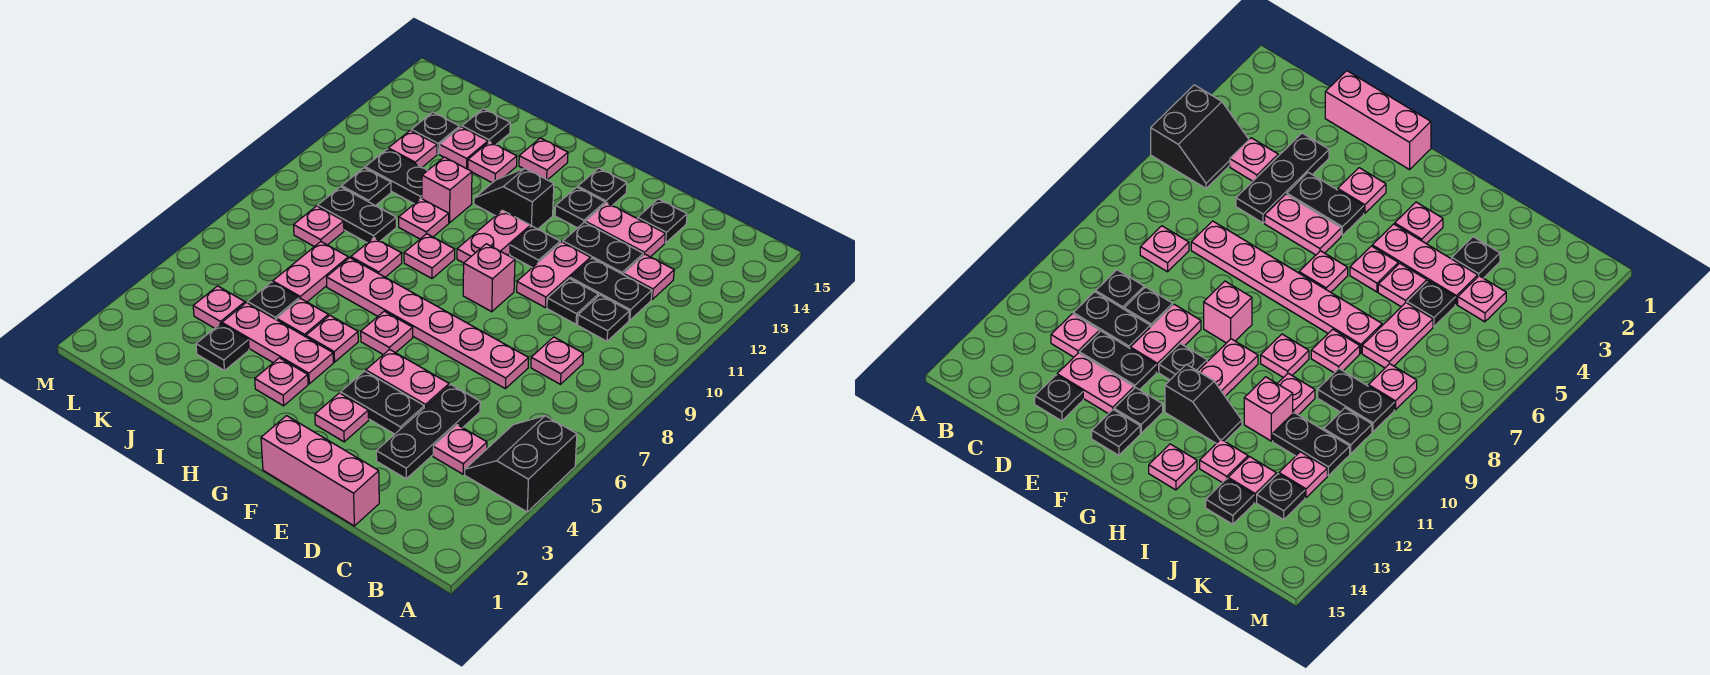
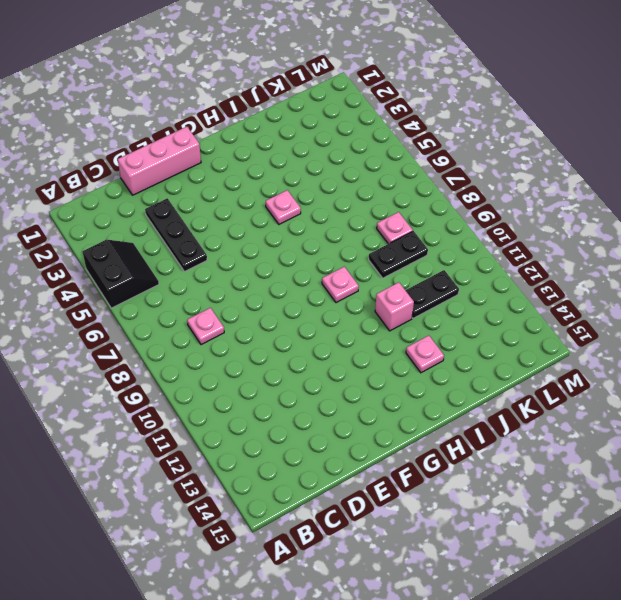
none -> pink 1x1 plate [433,425,487,474]
none -> black 1x1 plate [578,295,629,341]
none -> black 1x2 plate [570,258,652,320]
none -> pink 1x1 plate [624,254,674,299]

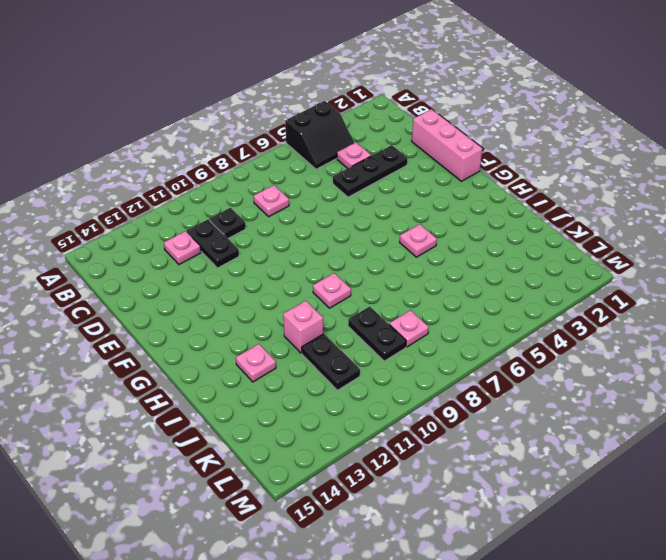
none -> pink 1x6 plate [327,258,529,388]
none -> black 1x1 plate [547,278,598,324]
none -> black 1x2 plate [563,222,643,275]
none -> pink 1x2 plate [585,203,665,257]

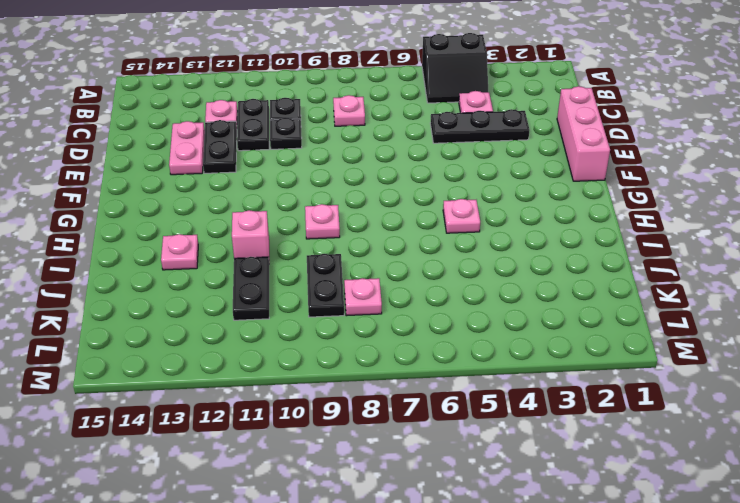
none -> pink 1x6 plate [327,258,529,388]
none -> black 1x1 plate [637,199,687,243]
none -> black 1x2 plate [341,371,424,434]
none -> pink 1x2 plate [366,349,449,408]

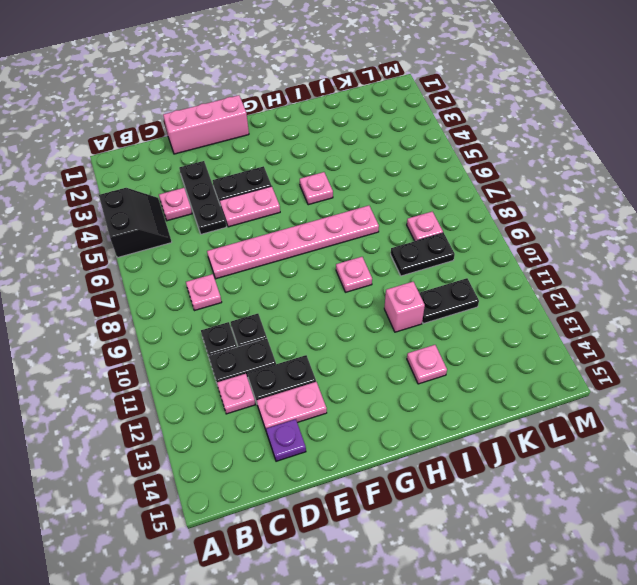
purple 1x1 plate [266,419,306,461] -> black 1x1 plate [637,199,687,243]
none -> pink 1x2 plate [517,242,590,307]
none -> pink 1x1 plate [315,393,369,442]
none -> pink 1x1 brick [463,244,515,312]
none -> black 1x1 plate [510,226,560,268]

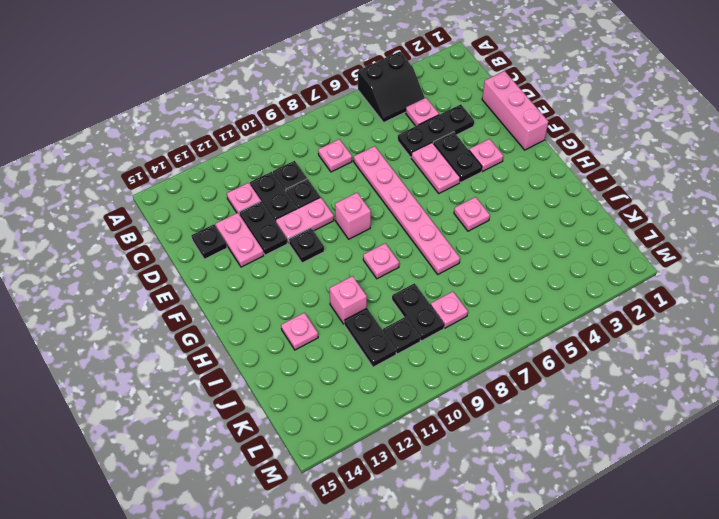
none -> black 1x1 plate [555,187,605,228]
none -> black 1x1 plate [578,168,627,205]
none -> pink 1x1 plate [361,311,413,355]
none -> pink 1x2 plate [457,210,530,263]

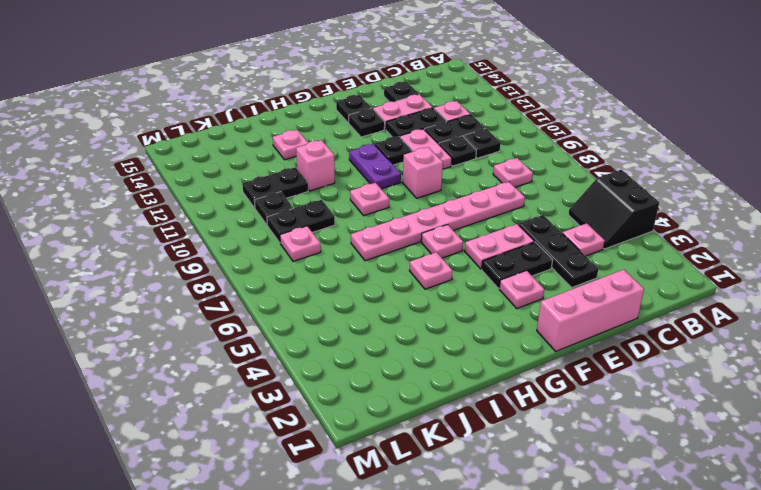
purple 1x2 plate [349,144,401,189] -> pink 1x2 plate [457,210,530,263]
none -> black 1x2 slope [474,169,554,229]
none -> pink 1x1 plate [255,358,308,406]
none -> pink 1x3 plate [222,303,333,384]
none -> pink 1x1 plate [519,138,568,180]

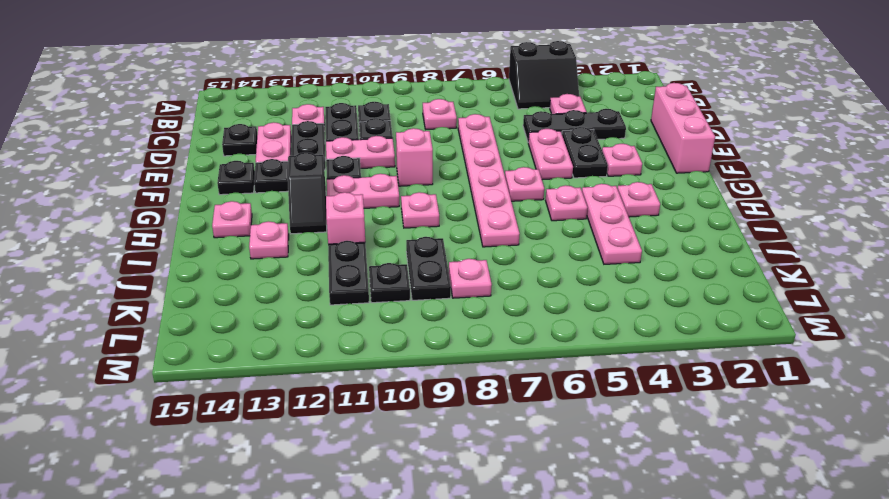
none -> pink 1x1 plate [277,298,328,337]
none -> pink 1x1 plate [351,238,402,277]
none -> pink 1x1 plate [399,199,449,239]
none -> black 1x1 plate [196,324,249,371]

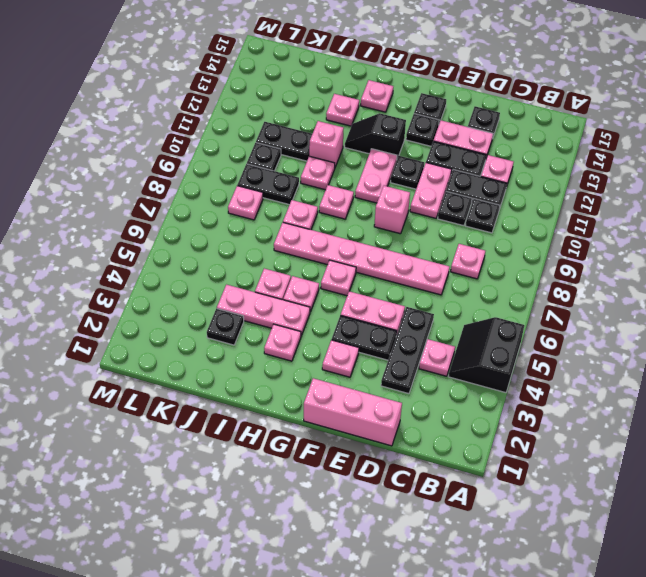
none -> black 1x1 plate [248,282,299,320]
none -> pink 1x2 plate [273,242,348,302]
none -> pink 1x1 plate [439,127,488,169]
none -> black 1x1 plate [462,109,510,145]

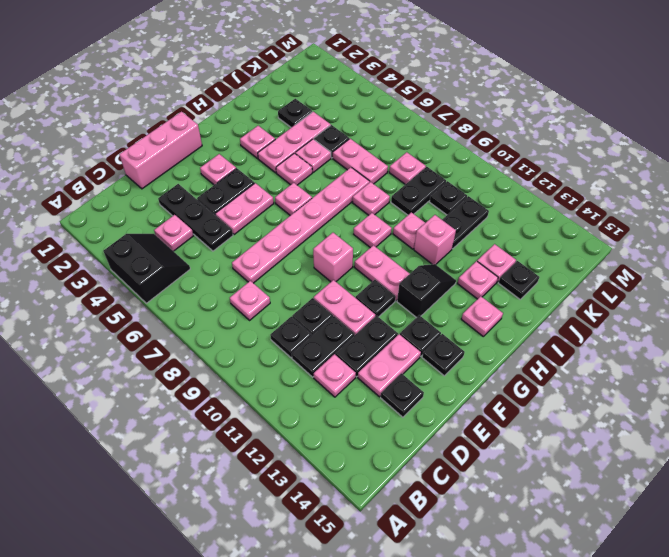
none -> pink 1x1 plate [193,286,245,328]
none -> pink 1x1 plate [388,130,437,167]
none -> black 1x1 plate [411,112,460,154]

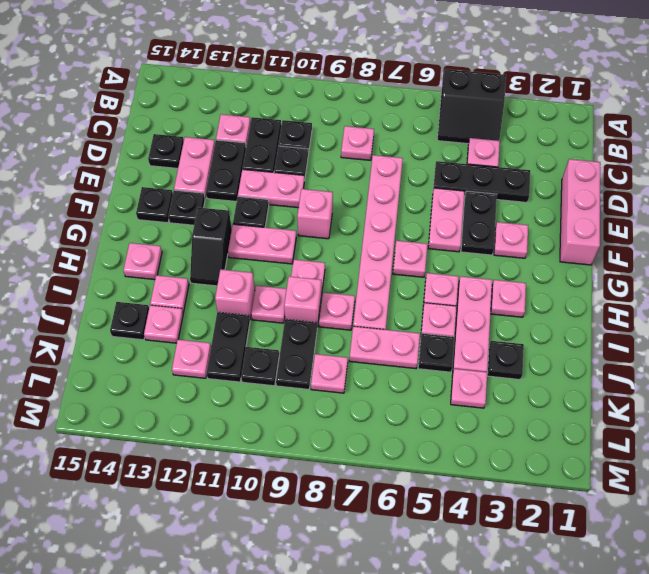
pink 1x1 brick [284,276,321,326] -> none
none -> black 1x1 plate [411,112,460,154]

